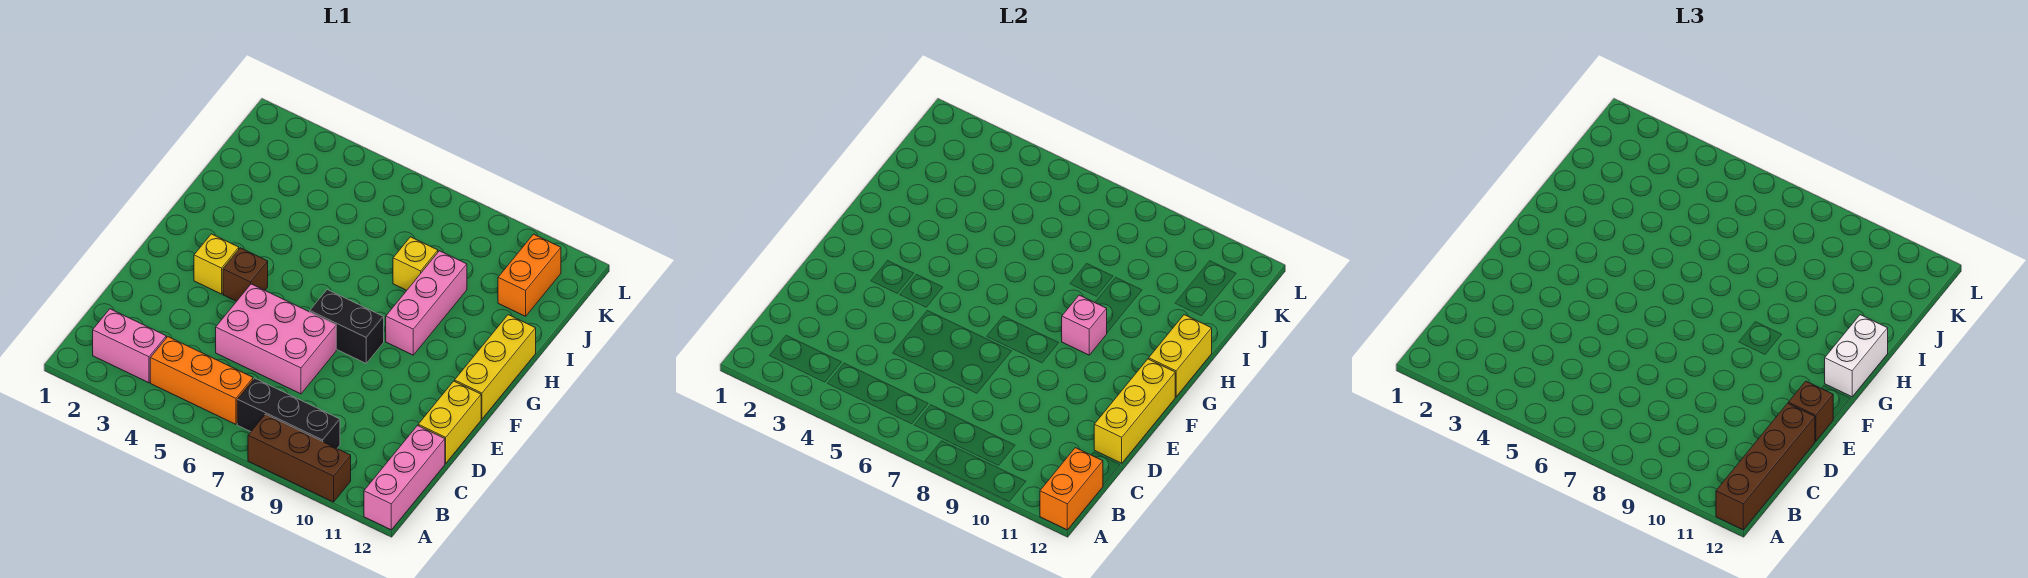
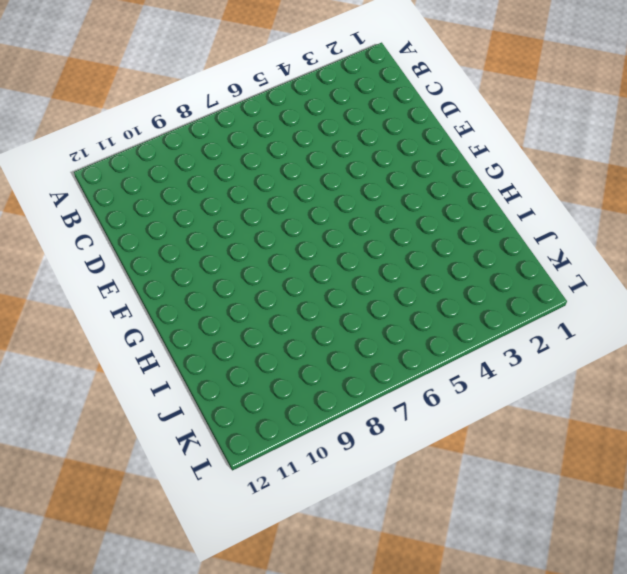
none -> brown 1x3 brick [248,414,351,502]
none -> pink 1x3 brick [364,426,445,530]
none -> pink 1x2 brick [93,309,166,383]

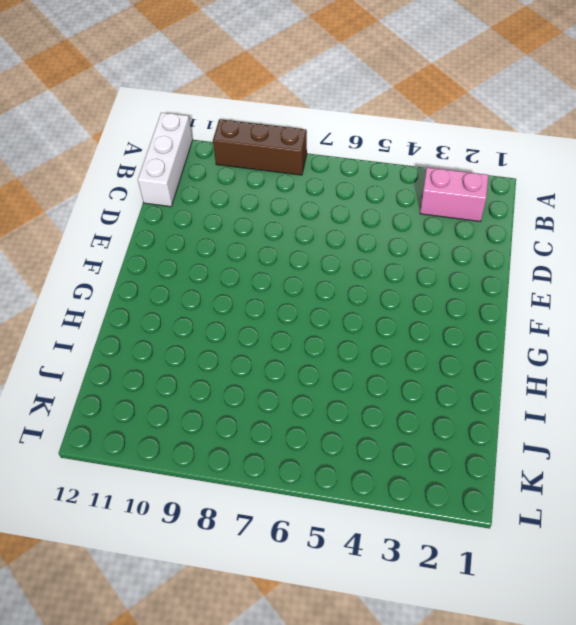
white 1x3 brick [138,113,192,207] -> pink 1x3 brick [364,426,445,530]
none -> orange 1x3 brick [150,337,253,424]
none -> black 1x3 brick [237,378,340,448]
none -> pink 2x3 brick [216,284,336,394]

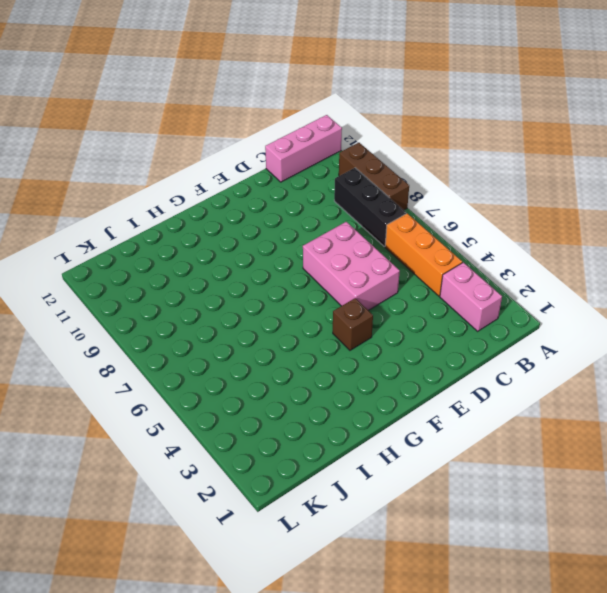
none -> yellow 1x2 brick [418,381,481,463]
none -> yellow 1x1 brick [194,234,239,294]
none -> black 1x2 brick [310,290,384,363]

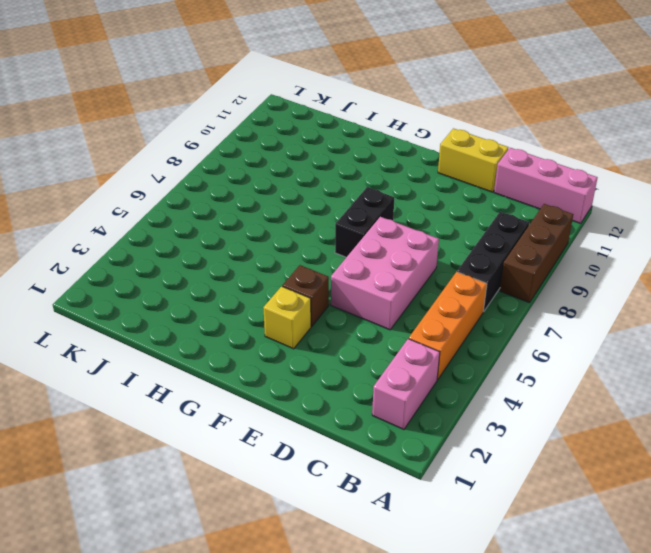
none -> yellow 1x3 brick [455,315,536,419]
none -> pink 1x3 brick [386,251,467,355]
none -> yellow 1x1 brick [393,237,438,290]

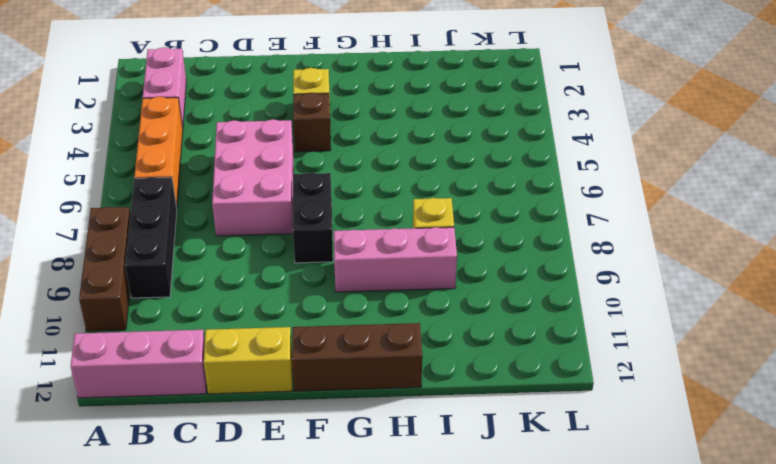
brown 1x3 brick [292,323,422,391] -> yellow 1x3 brick [455,315,536,419]
none -> orange 1x2 brick [498,234,561,316]
none -> orange 1x2 brick [1040,448,1103,530]
none -> yellow 1x3 brick [1094,359,1175,463]

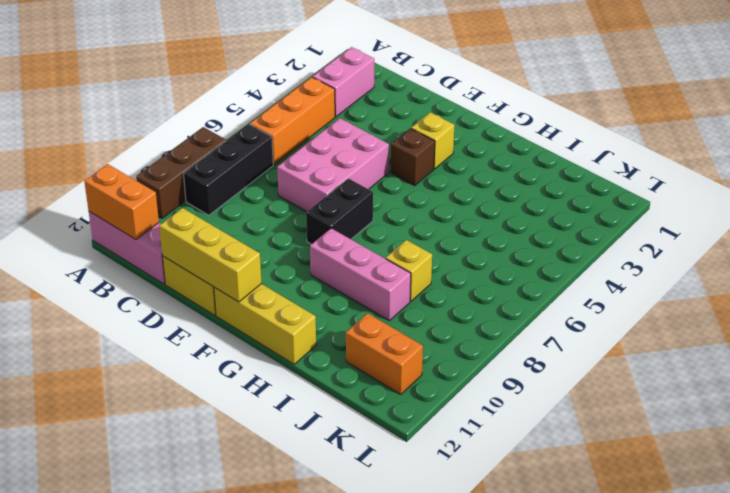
none -> pink 1x1 brick [1062,295,1107,355]
none -> yellow 1x2 brick [1149,315,1212,397]
none -> brown 1x4 brick [1716,403,1815,530]

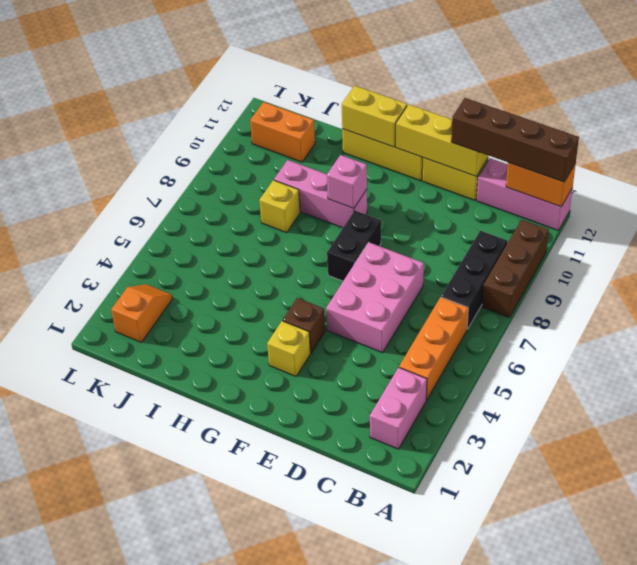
orange 1x2 slope [111,284,173,342] -> none
none -> brown 1x1 brick [1788,381,1833,441]
none -> white 1x2 brick [1825,315,1888,397]

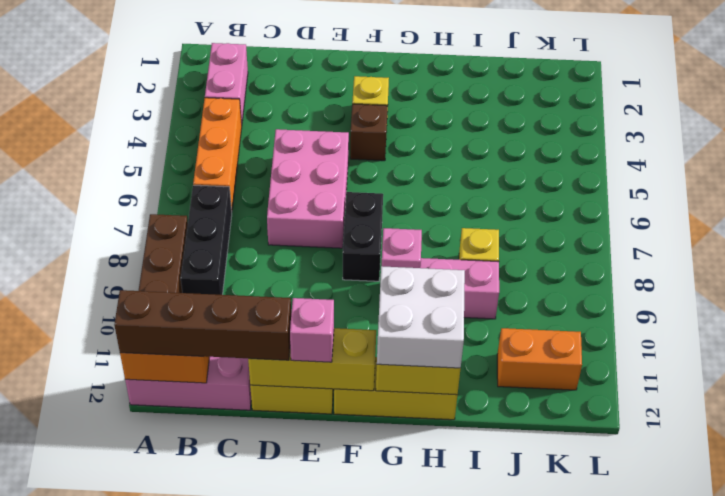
pink 1x1 brick [290,298,334,362] -> brown 1x1 brick [1788,381,1833,441]
white 2x2 brick [377,266,465,368] -> white 1x2 brick [1825,315,1888,397]

